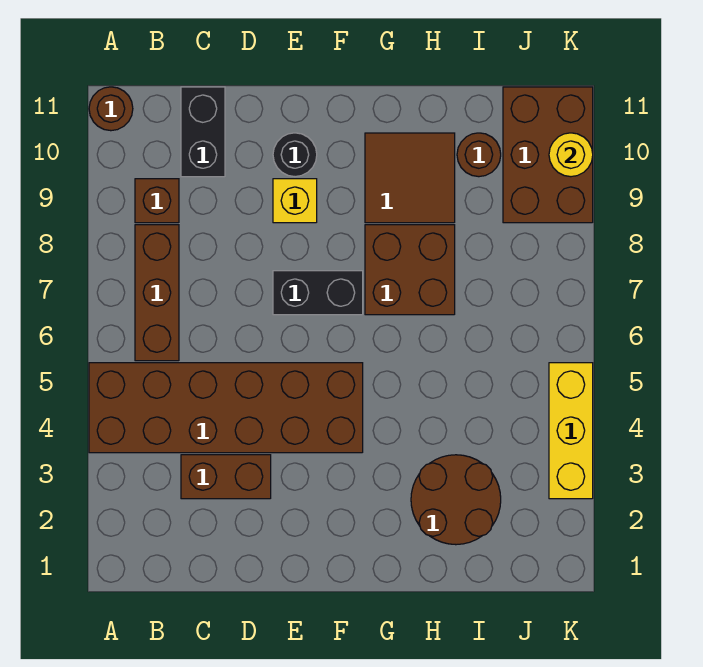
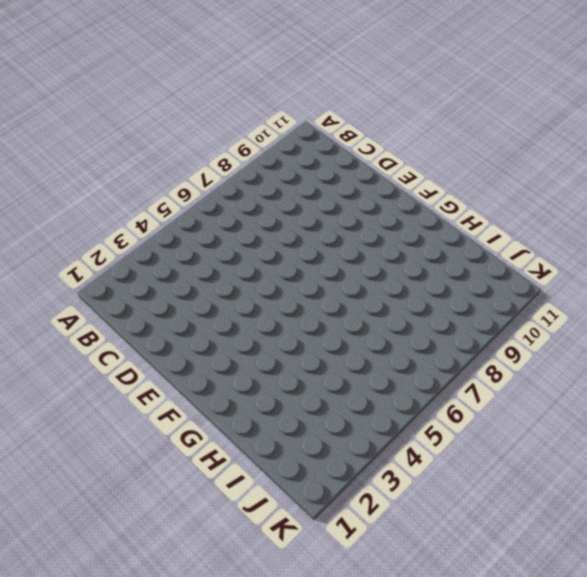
none -> brown 2x6 brick [89,363,363,453]
none -> brown 1x1 round brick [89,87,133,131]
none -> brown 1x3 brick [135,225,179,361]

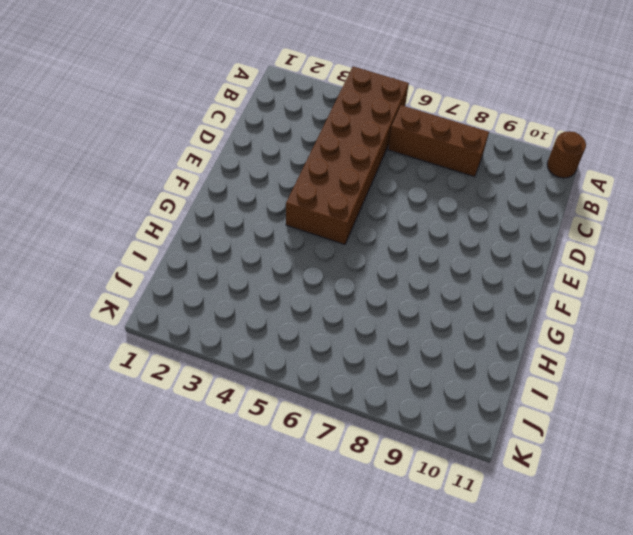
none -> brown 1x1 brick [135,179,179,223]
none -> brown 1x2 brick [181,455,271,499]
none -> black 1x2 brick [181,87,225,177]

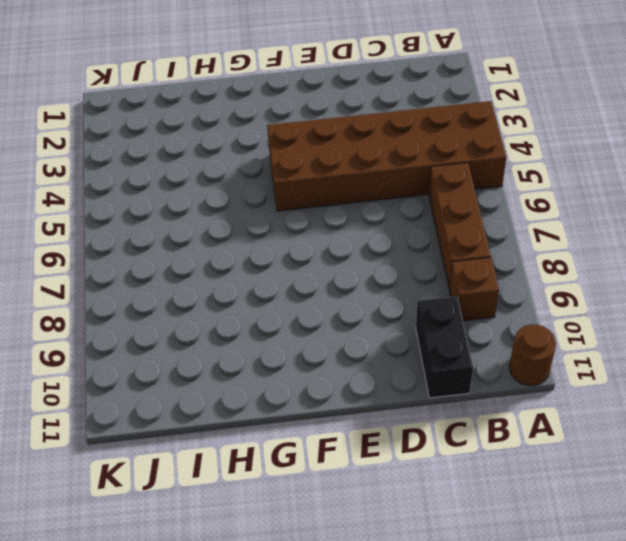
none -> brown 1x2 brick [181,455,271,499]
none -> black 1x2 brick [273,271,363,315]
none -> yellow 1x1 brick [273,179,317,223]

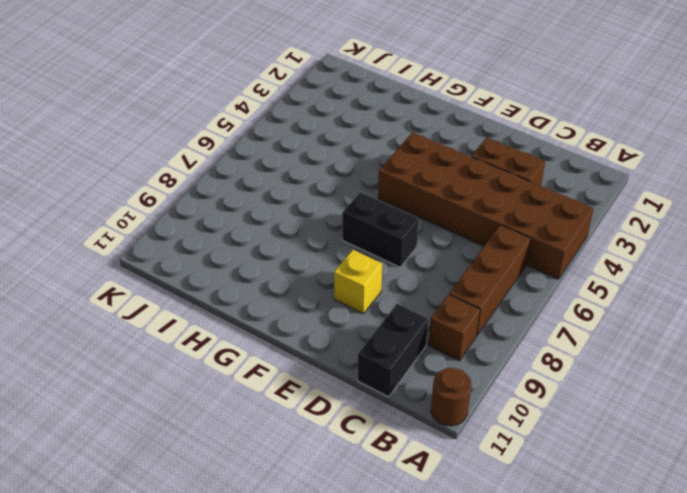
none -> black 1x1 round brick [273,133,317,177]
none -> brown 2x2 brick [365,225,455,315]
none -> brown 2x2 tile [365,133,455,223]

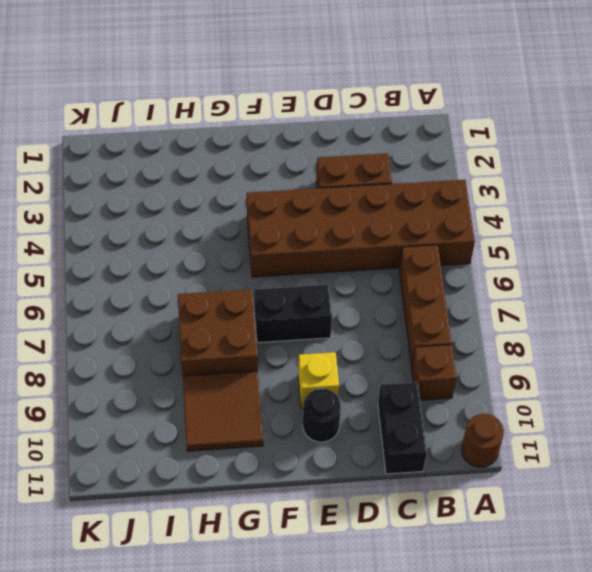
none -> brown 2x2 round brick [411,455,501,545]
none -> brown 1x1 round brick [457,133,501,177]
none -> brown 2x3 brick [503,87,593,223]

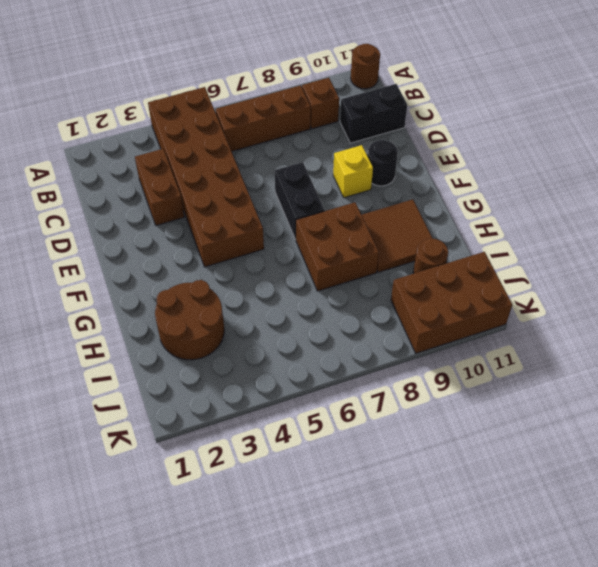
none -> yellow 1x3 brick [549,363,593,499]
none -> yellow 1x1 round brick [549,133,593,177]

